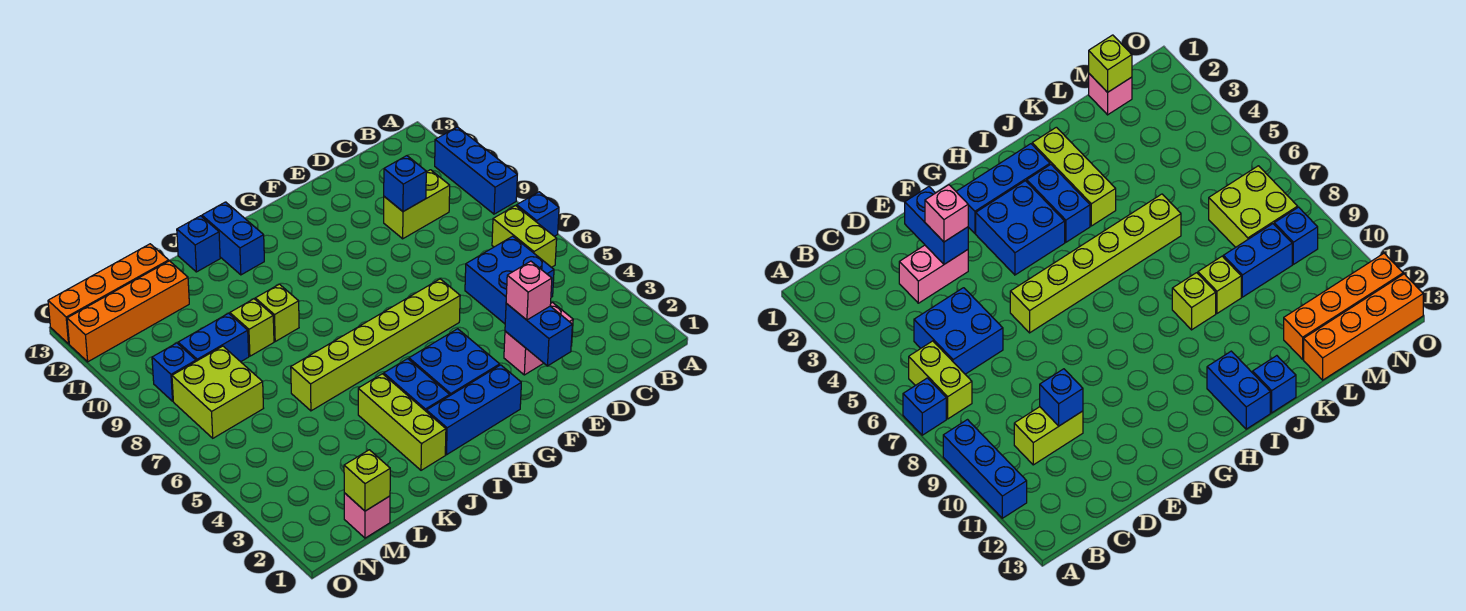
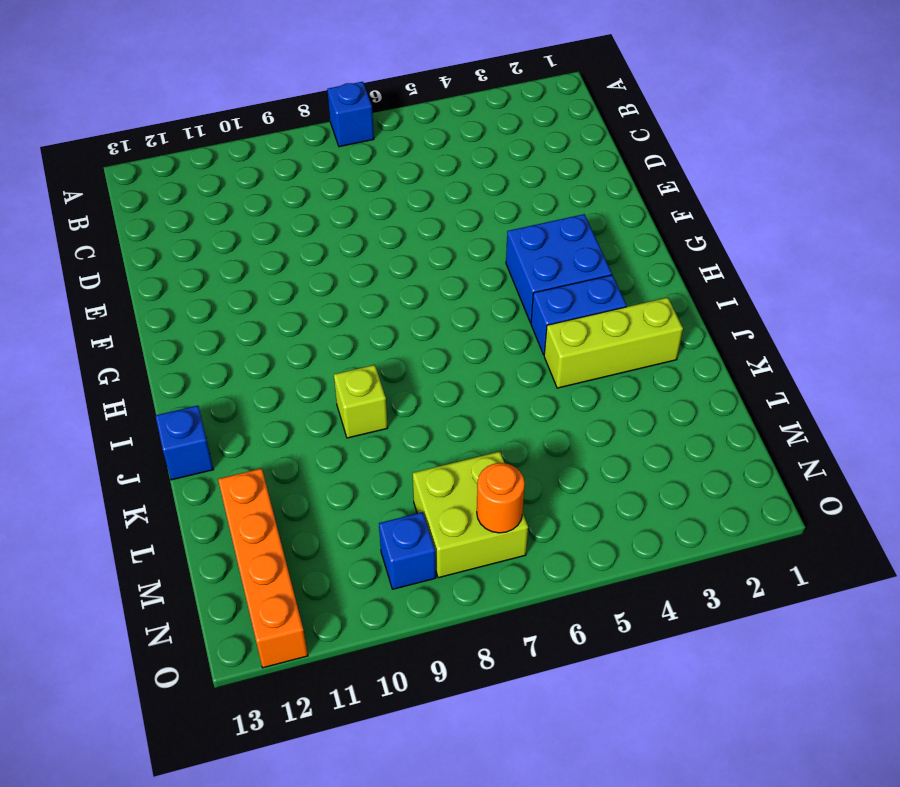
orange 1x1 round brick [477,463,525,533] -> none
none -> blue 1x3 brick [435,127,517,214]
none -> lime 1x2 brick [492,206,557,267]
none -> blue 2x2 brick [465,236,554,324]

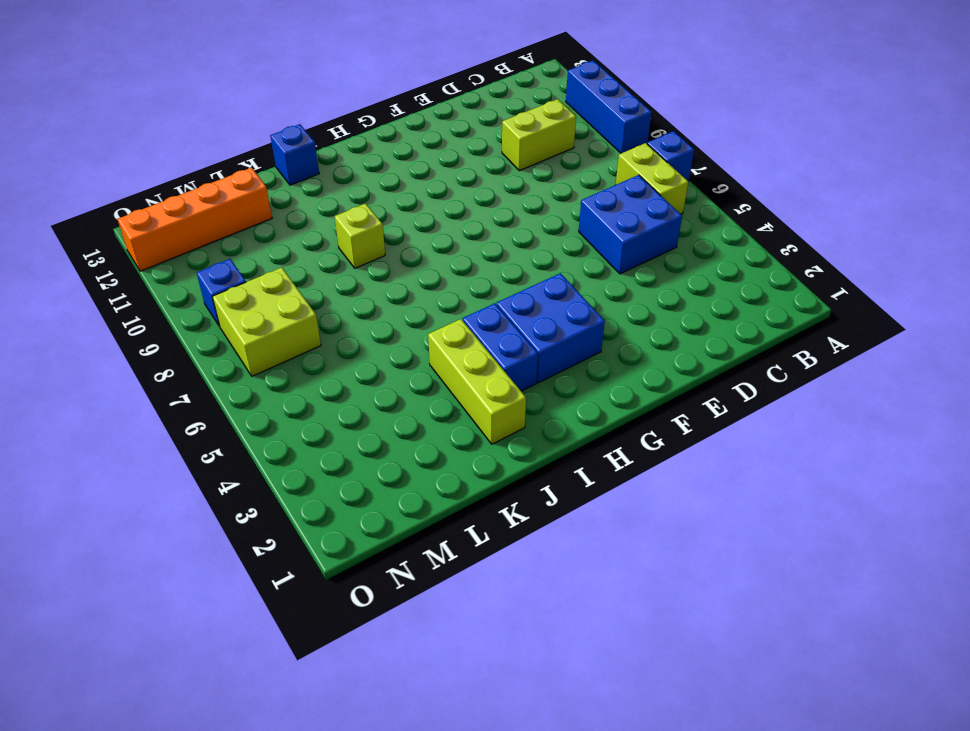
none -> pink 1x2 brick [504,303,573,375]
none -> lime 1x6 brick [291,279,460,411]
none -> blue 1x3 brick [426,365,521,455]

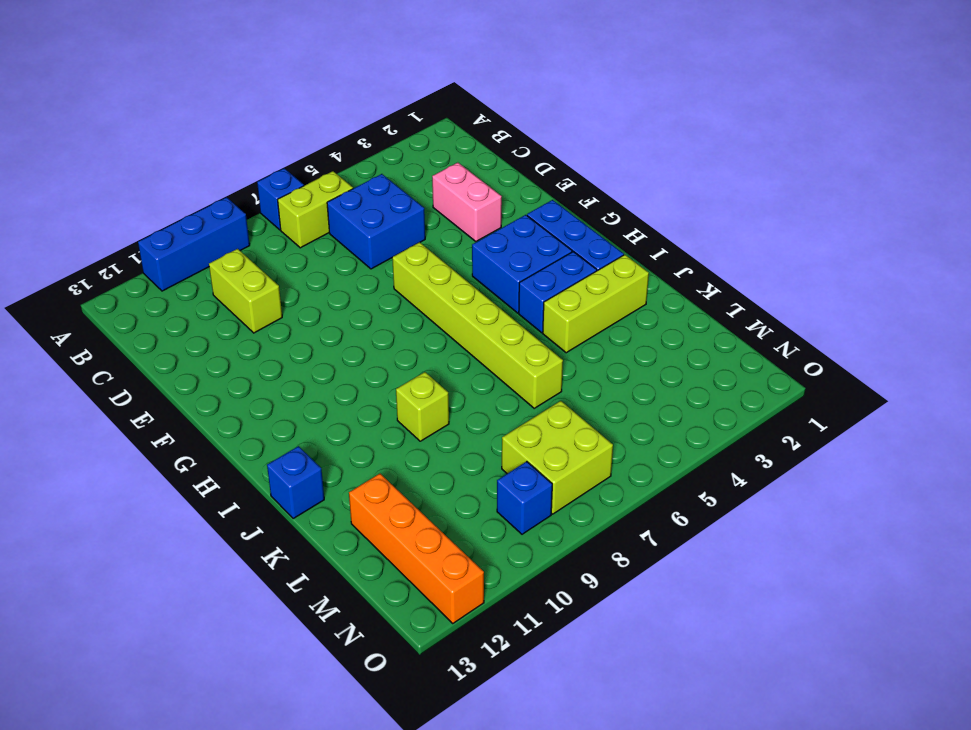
none -> blue 1x2 brick [202,202,264,275]
none -> lime 1x1 brick [230,299,274,356]
none -> blue 1x2 brick [178,313,249,362]

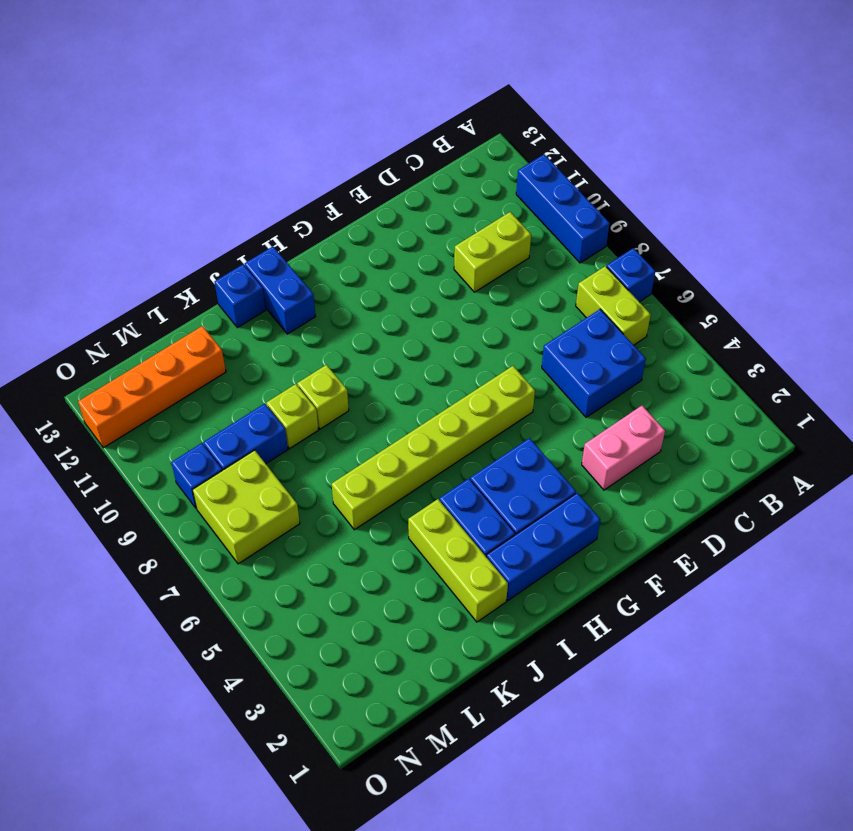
none -> orange 1x4 brick [48,244,169,344]
none -> pink 1x1 brick [344,493,390,538]
none -> blue 1x1 brick [384,156,426,212]

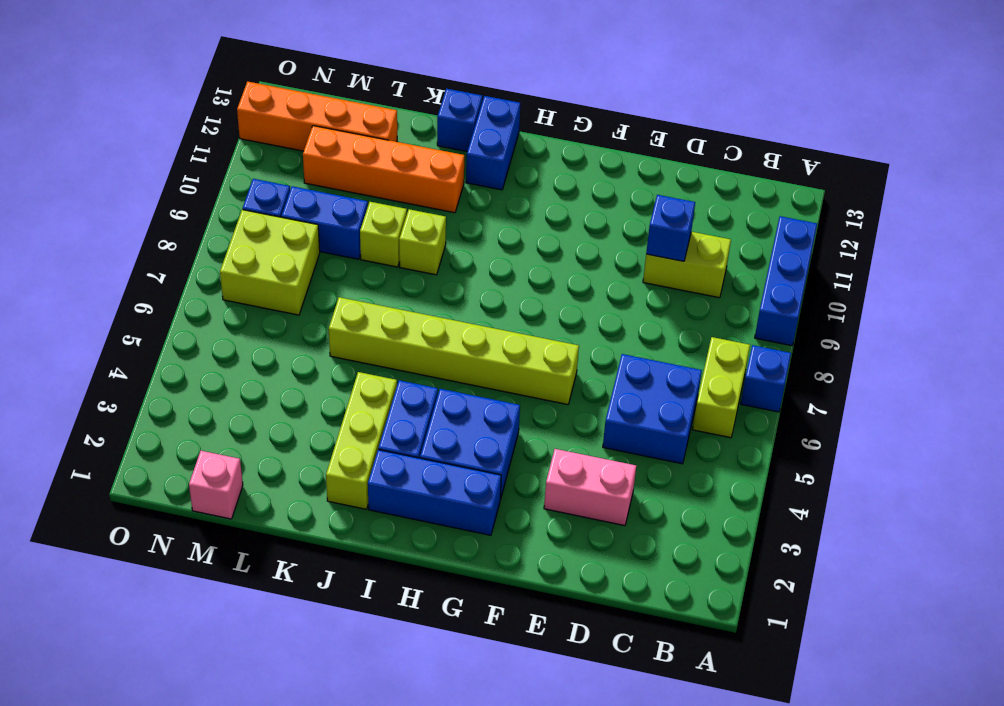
orange 1x4 brick [303,126,464,213] -> orange 1x4 brick moved to [48,244,169,344]
none -> blue 1x2 brick [505,304,572,366]
none -> lime 1x1 brick [344,450,390,511]
none -> pink 1x1 brick [506,261,552,320]

